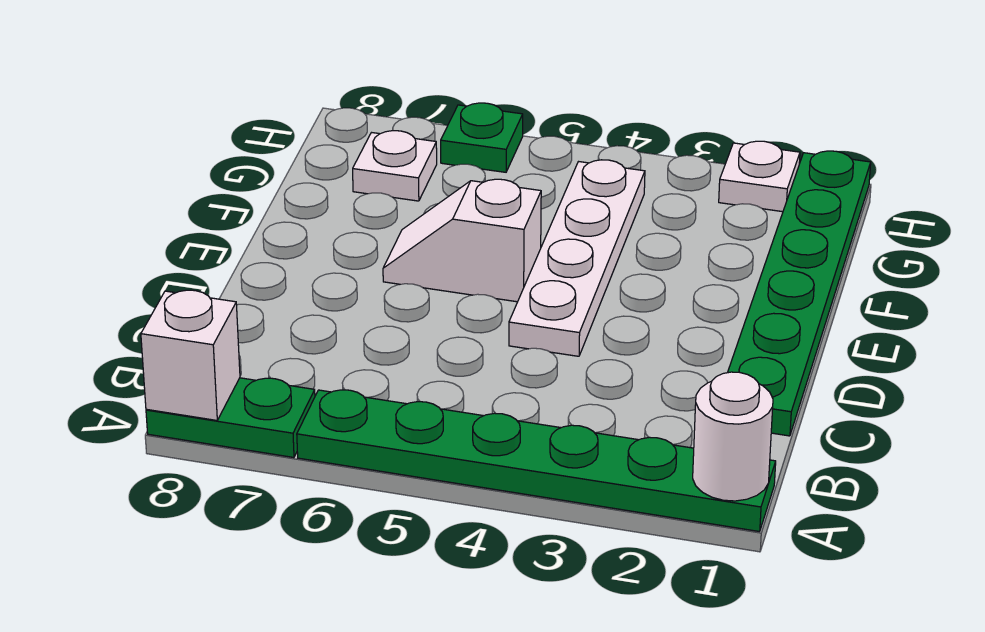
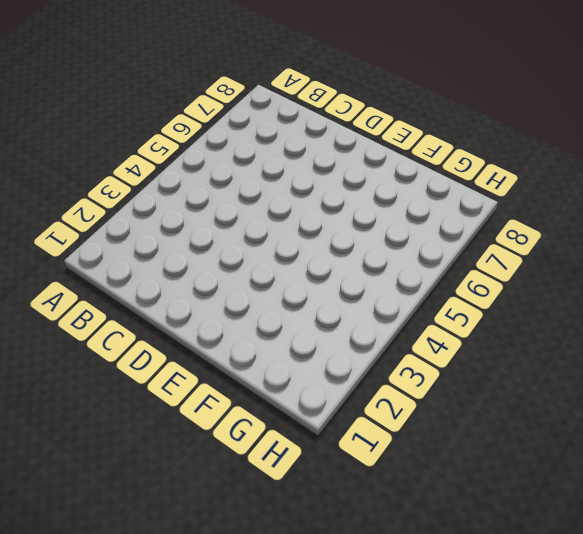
none -> green 1x6 plate [297,390,776,532]
none -> green 1x2 plate [146,378,315,458]

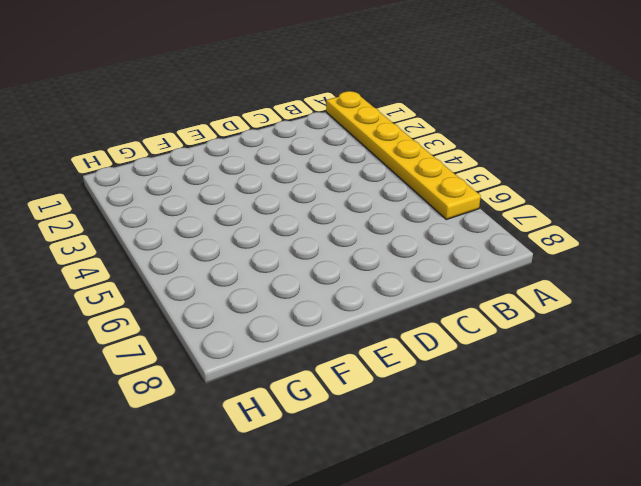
yellow 1x6 plate [326,91,481,220] -> green 1x6 plate [297,390,776,532]
none -> green 1x2 plate [146,378,315,458]
none -> green 1x6 plate [728,151,871,436]

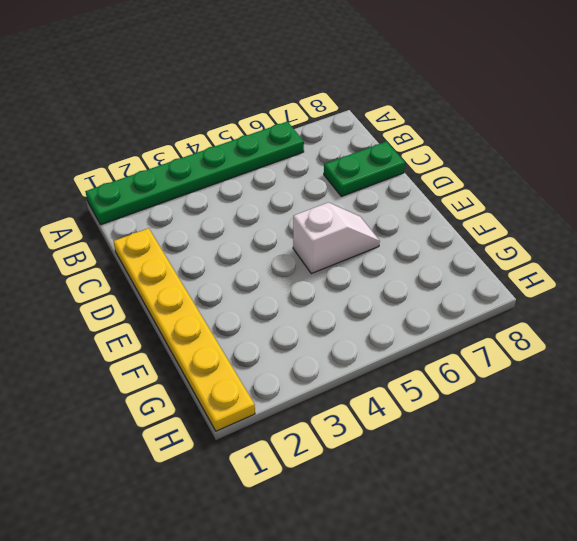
yellow 1x6 plate [113,228,255,431] -> green 1x6 plate [728,151,871,436]
green 1x2 plate [324,141,405,196] -> green 1x2 plate moved to [146,378,315,458]
none -> white 1x4 plate [509,160,645,356]
none -> white 1x1 plate [353,131,437,201]

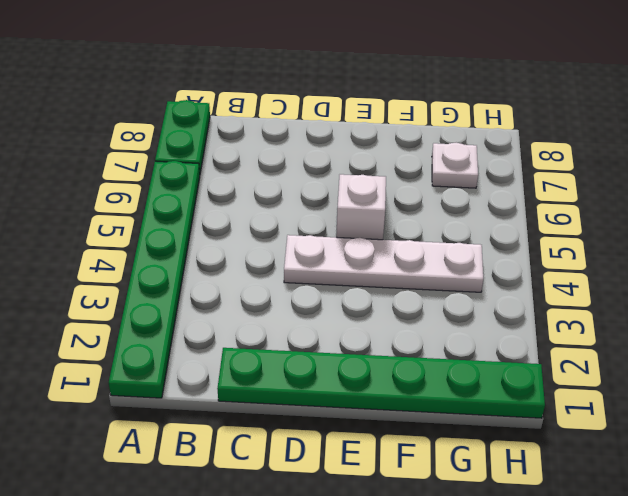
none -> white 1x1 plate [719,141,800,212]
none -> green 1x1 plate [441,103,523,172]

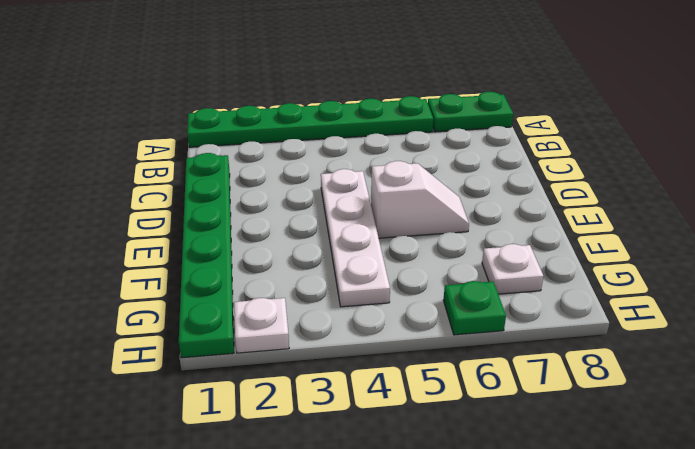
none -> white 1x1 round brick [693,372,773,501]
none -> white 1x1 brick [141,290,240,420]

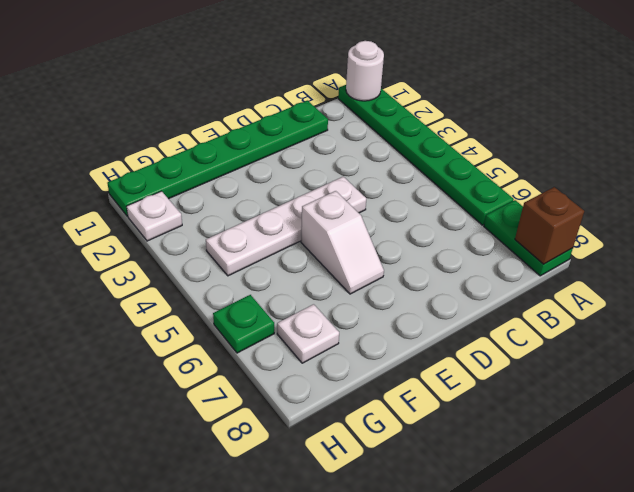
brown 1x1 brick [515,187,584,264] -> white 1x1 brick [141,290,240,420]

